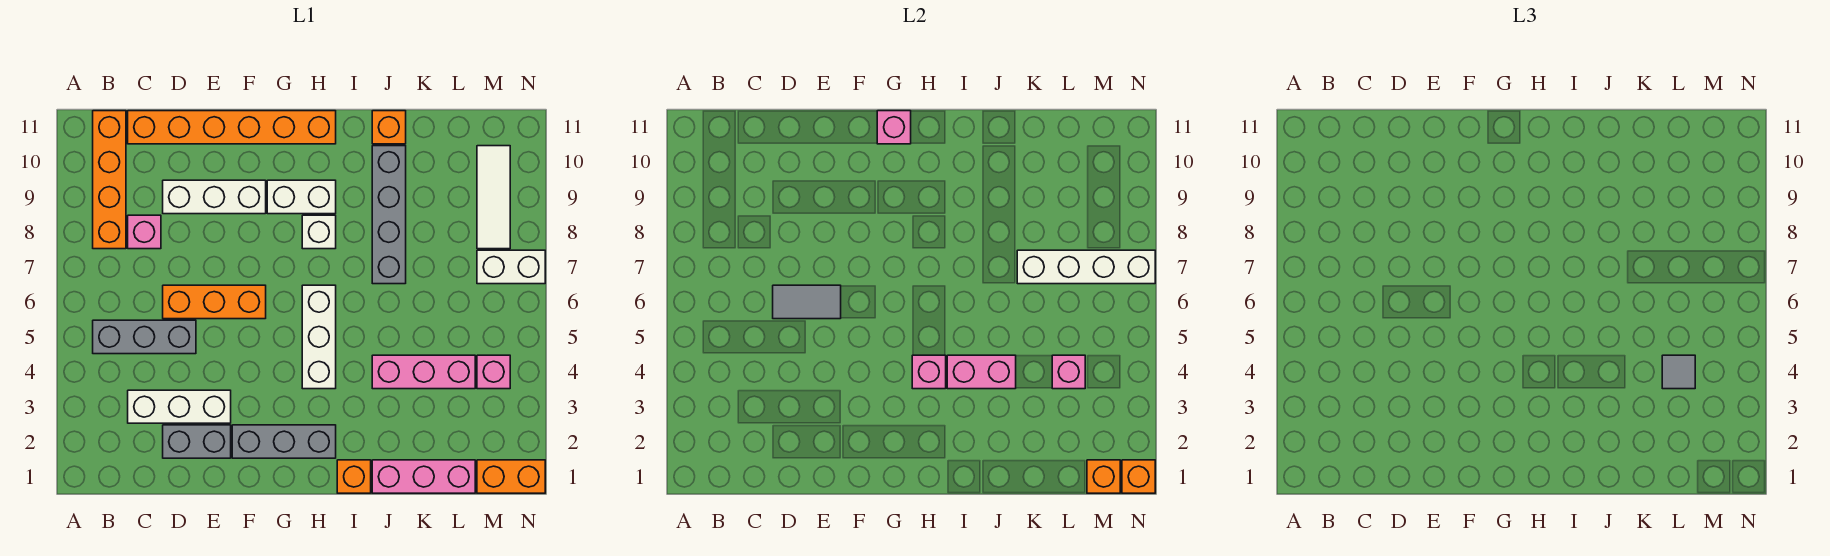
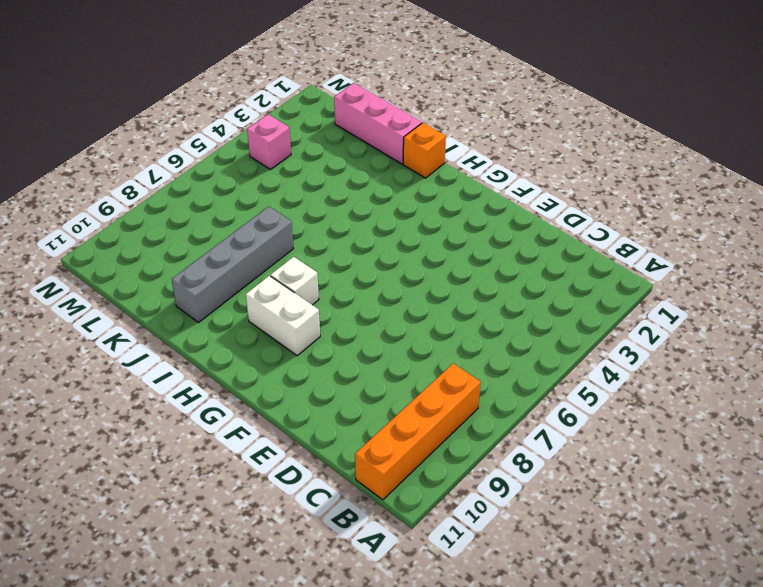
none -> grey 1x3 brick [93,320,196,354]
none -> white 1x3 brick [128,390,231,423]
none -> pink 1x1 brick [128,215,161,249]
none -> orange 1x6 brick [128,111,336,144]

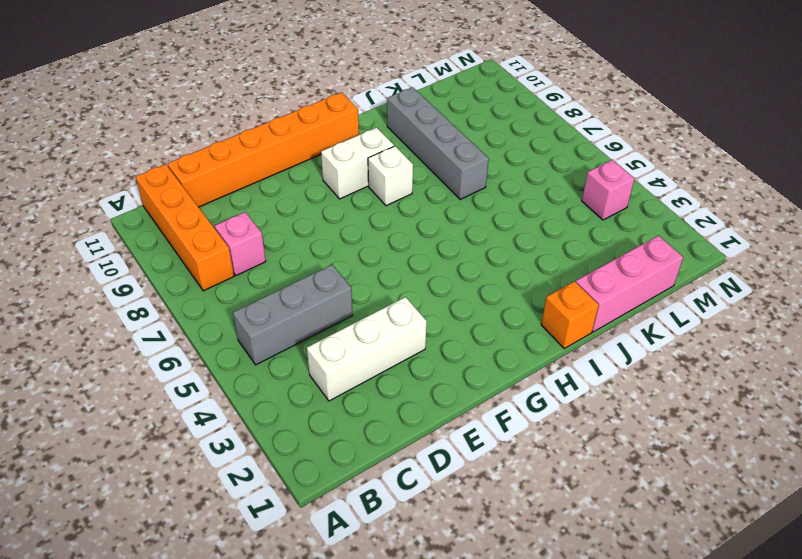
none -> grey 1x2 brick [163,425,231,458]
none -> orange 1x3 brick [163,285,266,319]
none -> white 1x3 brick [163,180,266,214]
none -> grey 1x3 brick [232,425,336,458]

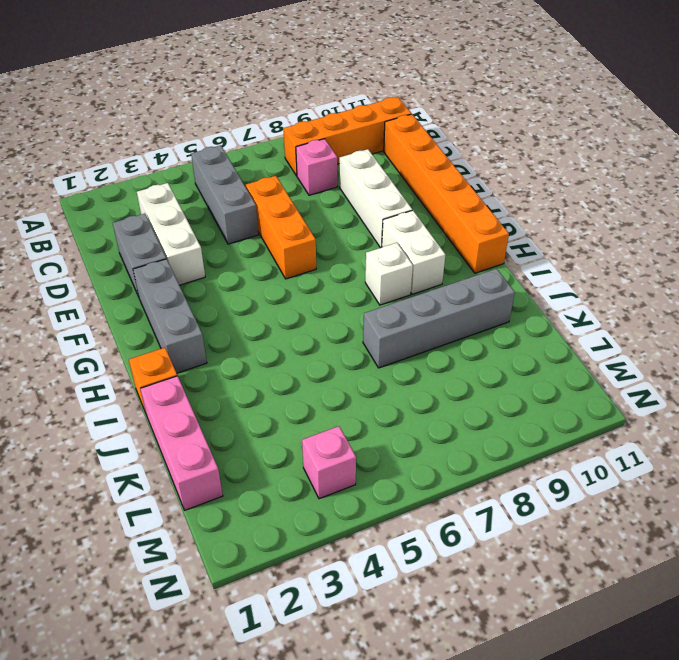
none -> white 1x3 brick [302,285,336,389]
none -> pink 1x3 brick [372,355,475,389]
none -> orange 1x1 brick [372,111,406,144]
none -> orange 1x2 brick [477,460,545,493]

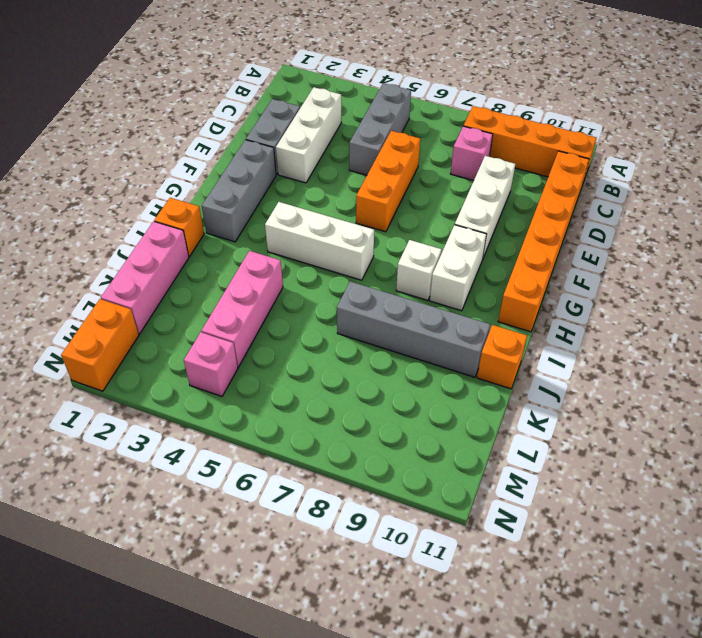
none -> white 1x2 brick [477,250,545,284]
none -> white 1x3 tile [477,146,510,249]
none -> grey 1x2 tile [773,285,841,319]
none -> pink 1x1 brick [877,111,911,144]

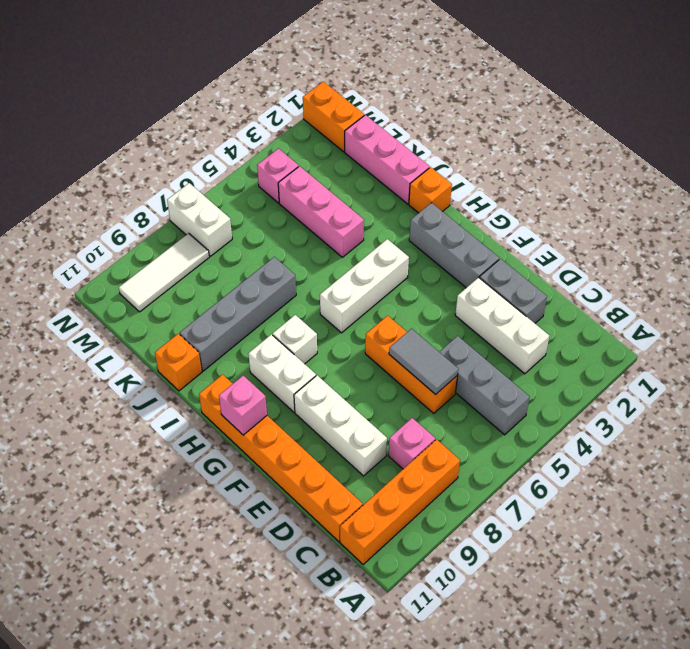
none -> pink 1x1 brick [912,355,946,389]
none -> pink 1x2 brick [947,355,1016,389]
none -> white 1x4 brick [1017,250,1155,284]
none -> pink 1x1 brick [1052,355,1085,389]

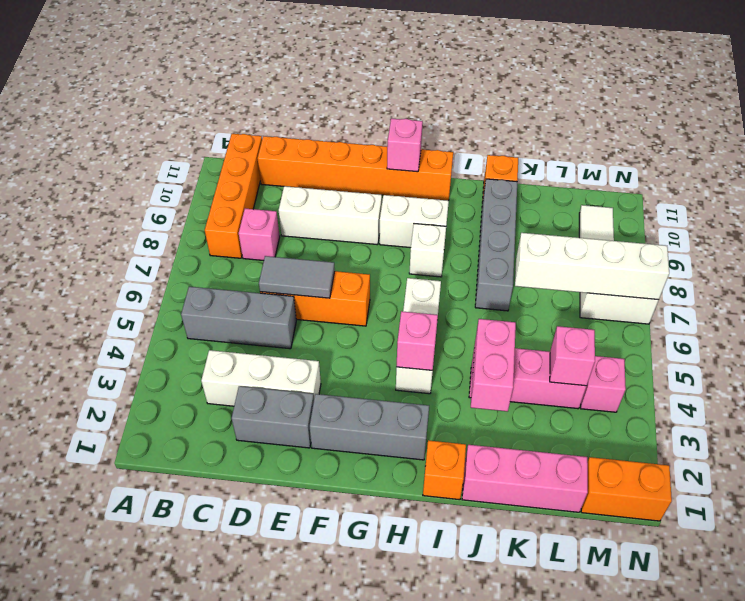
pink 1x2 brick [471,319,516,411] -> pink 1x2 brick turned to [947,355,1016,389]
none -> orange 1x1 brick [1087,460,1120,493]
none -> orange 1x1 brick [1122,460,1155,493]
none -> grey 1x1 tile [1662,355,1695,389]

